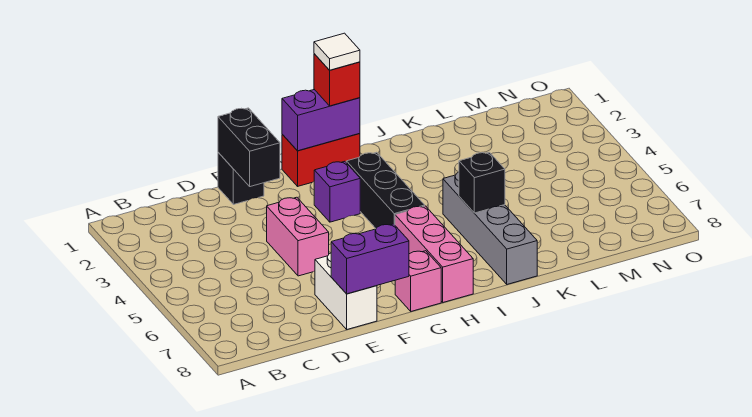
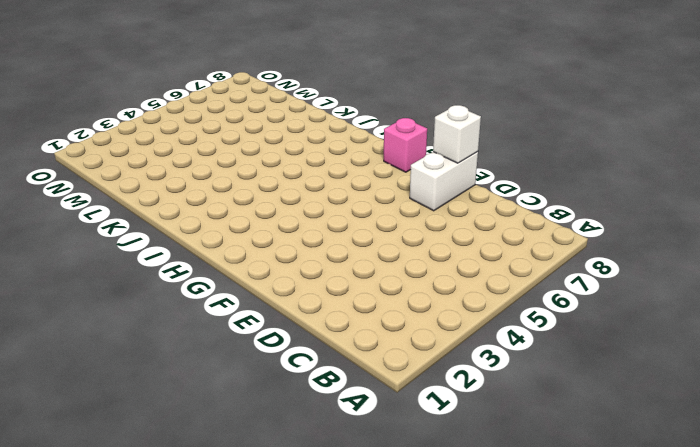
white 1x1 brick [433,105,481,163] -> purple 1x2 brick [331,224,409,294]
none -> black 1x1 brick [218,153,264,205]
none -> pink 1x2 brick [267,197,329,276]
none -> red 1x2 brick [282,134,360,186]

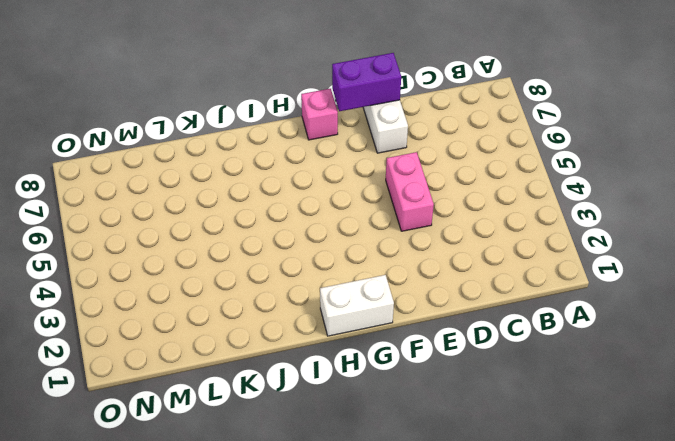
white 1x2 brick [320,275,394,336] -> red 1x2 brick [282,134,360,186]
none -> black 1x1 brick [218,153,264,205]
none -> purple 1x1 brick [314,161,360,222]
none -> black 1x3 brick [346,152,425,228]

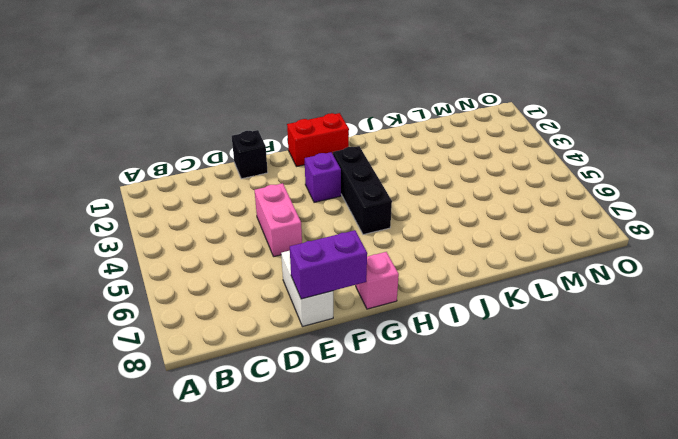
none -> pink 1x3 brick [395,206,473,302]
none -> grey 1x4 brick [443,172,537,284]
none -> black 1x2 brick [218,108,280,187]

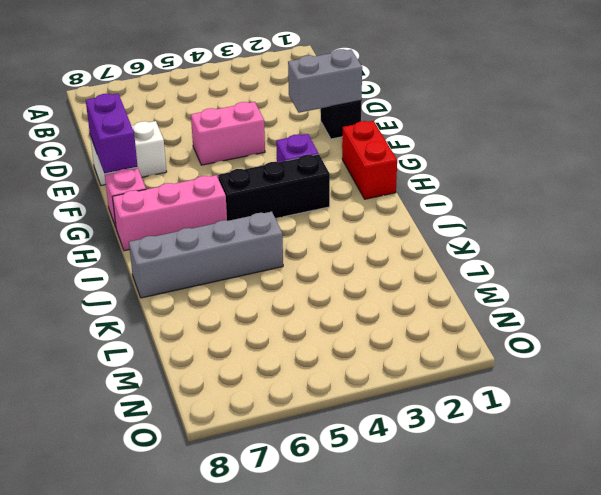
grey 1x2 brick [288,49,362,113] -> black 1x2 brick [218,108,280,187]
none -> purple 1x2 brick [282,89,360,151]
none -> black 1x1 brick [459,152,505,213]
none -> red 1x1 brick [314,54,360,106]

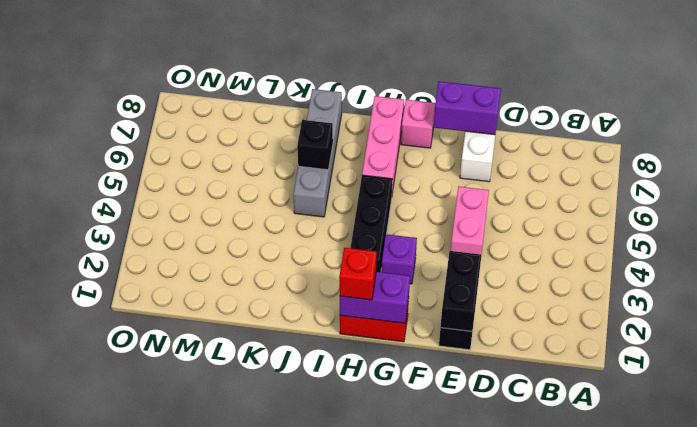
none -> white 1x1 tile [314,33,360,70]

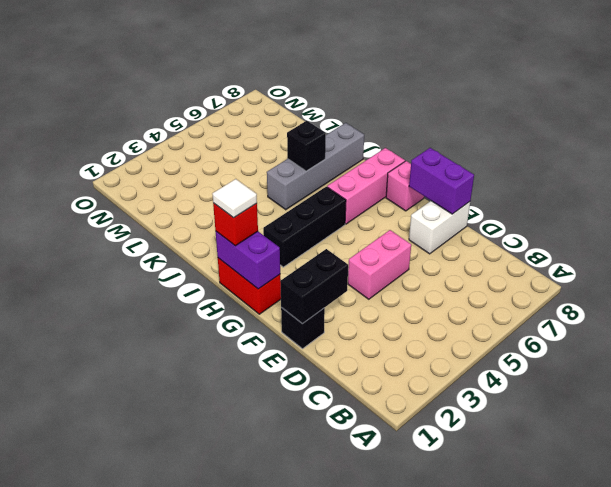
none -> purple 1x1 brick [314,161,360,222]

